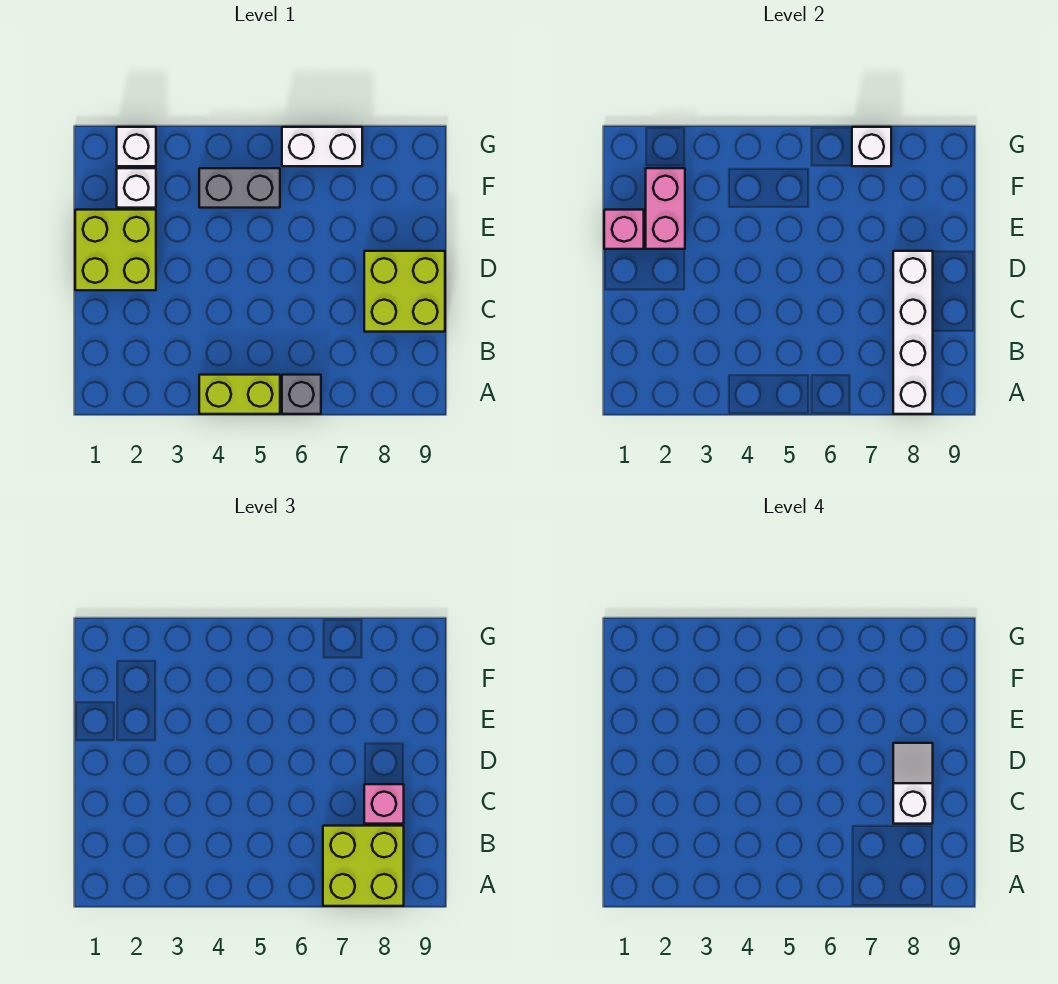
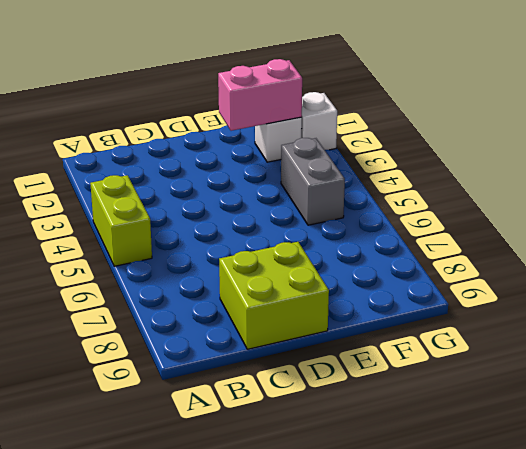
none -> grey 1x1 brick [282,375,321,414]
none -> lime 2x2 brick [75,210,156,290]
none -> white 1x2 brick [282,127,362,166]

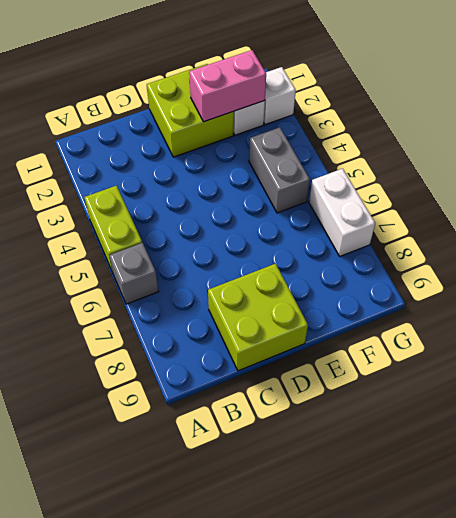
none -> white 1x4 brick [893,251,933,414]
none -> pink 1x1 brick [604,210,644,249]
none -> white 1x1 brick [852,127,891,166]

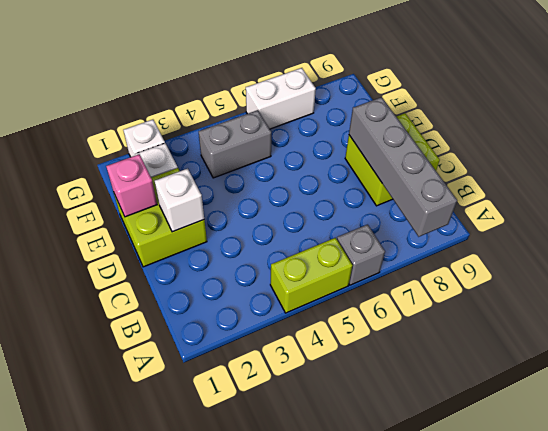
grey 1x4 brick [349,97,457,237] -> white 1x4 brick [893,251,933,414]
white 1x1 brick [155,169,204,232] -> white 1x1 brick moved to [852,127,891,166]
none -> pink 1x2 brick [646,168,685,249]
none -> lime 2x2 brick [323,826,404,906]
none -> pink 1x1 brick [364,784,404,824]

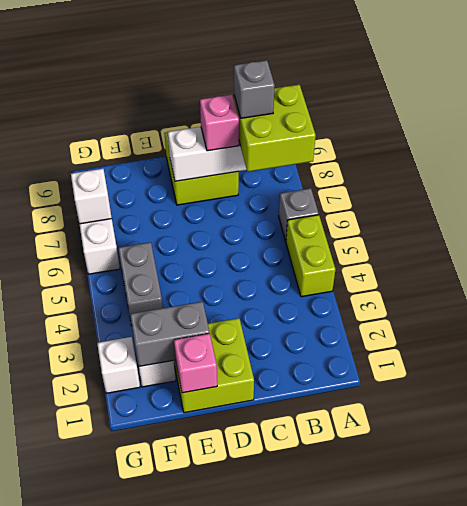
grey 1x1 brick [234,60,275,118] -> none
grey 1x2 brick [130,301,210,366] -> pink 1x2 brick [646,168,685,249]
none -> white 1x2 slope [893,743,933,824]

